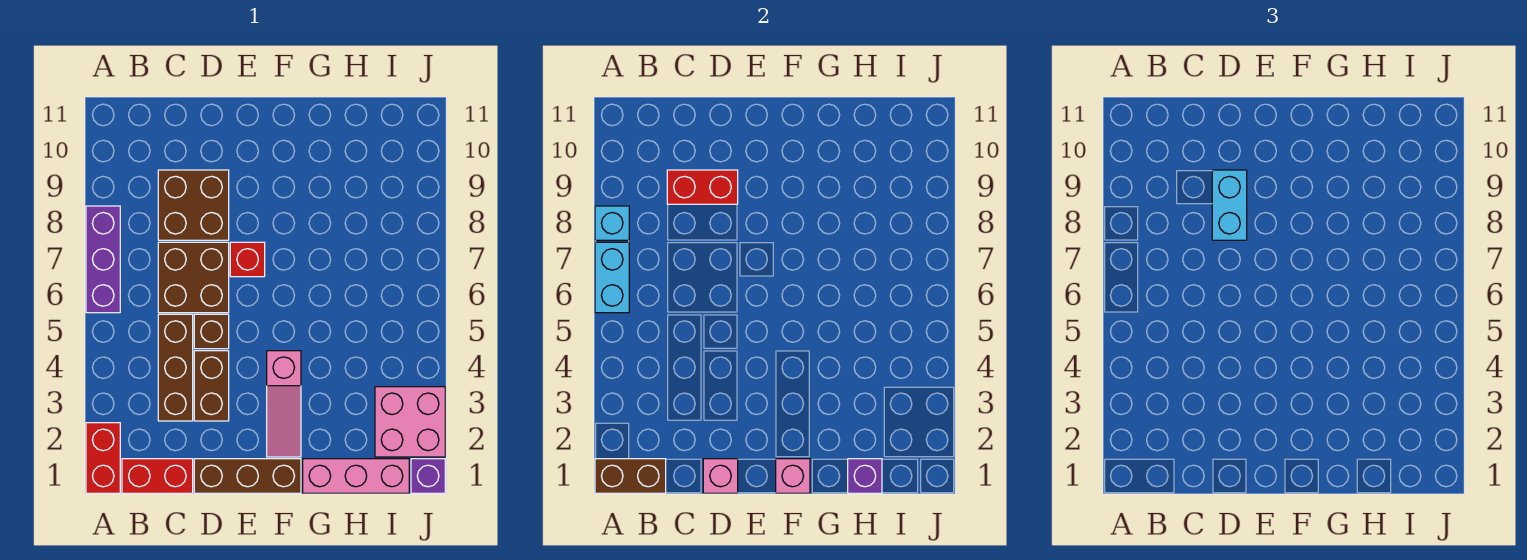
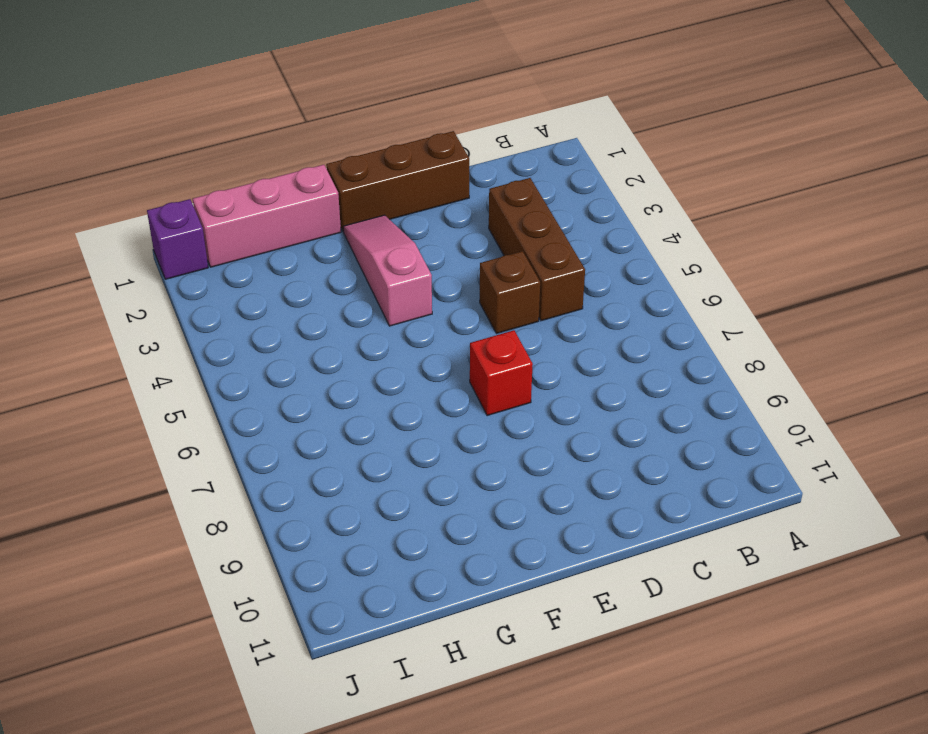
none -> red 1x2 brick [86,423,120,493]
none -> purple 1x3 brick [86,206,120,313]
none -> red 1x2 brick [122,459,193,493]

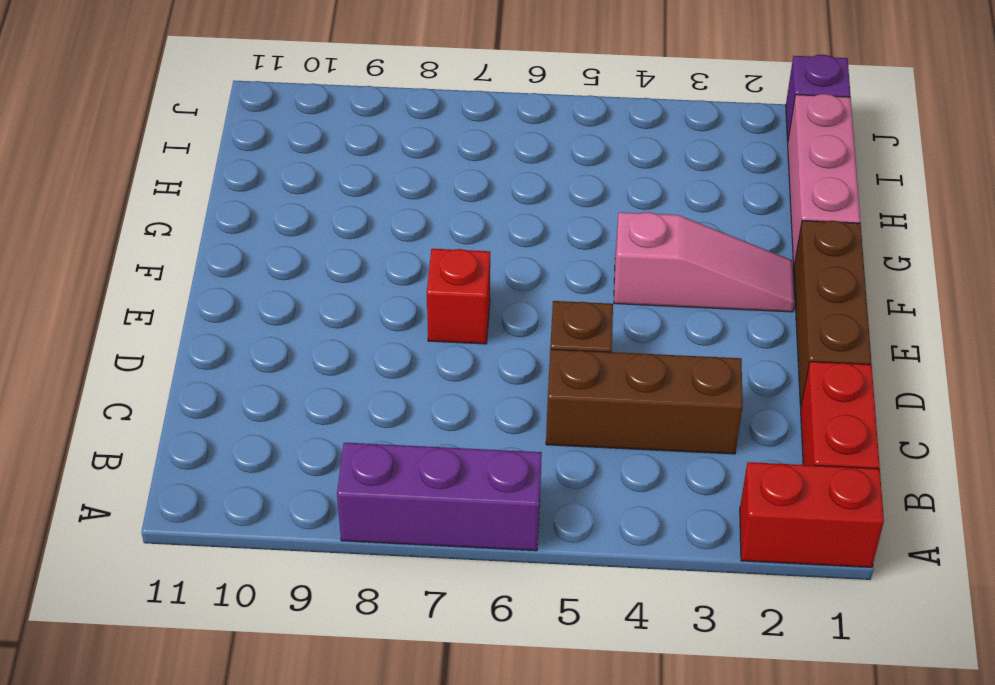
none -> brown 2x2 brick [158,242,229,313]
none -> brown 2x2 brick [158,170,229,240]
none -> brown 1x2 brick [194,351,229,421]

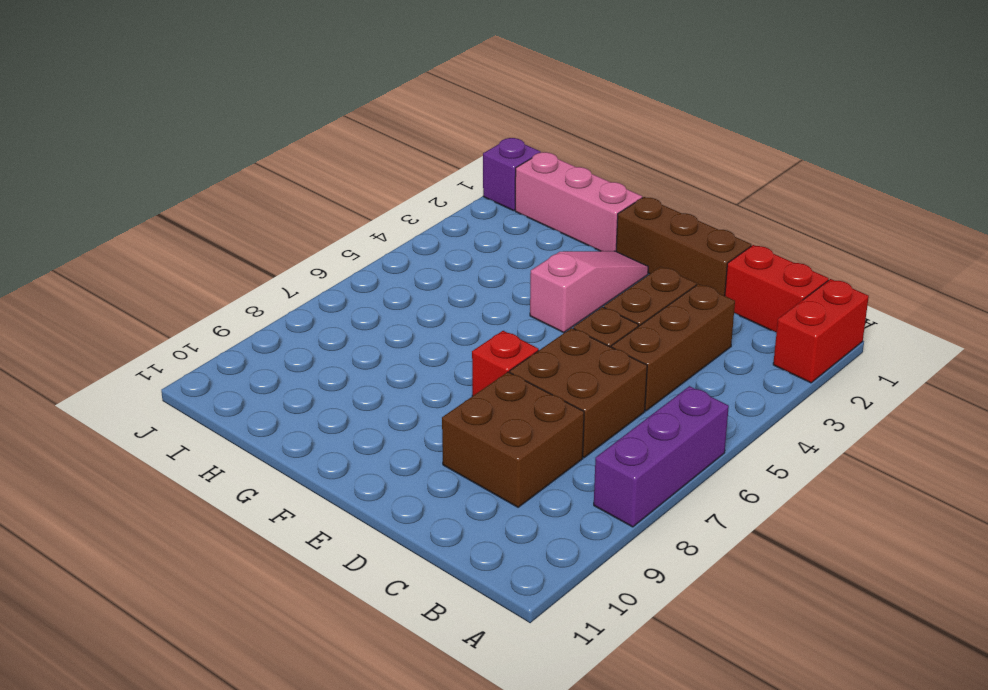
none -> pink 2x2 brick [375,387,445,457]
none -> brown 1x2 brick [595,459,666,493]
none -> cyan 1x2 brick [595,242,629,313]

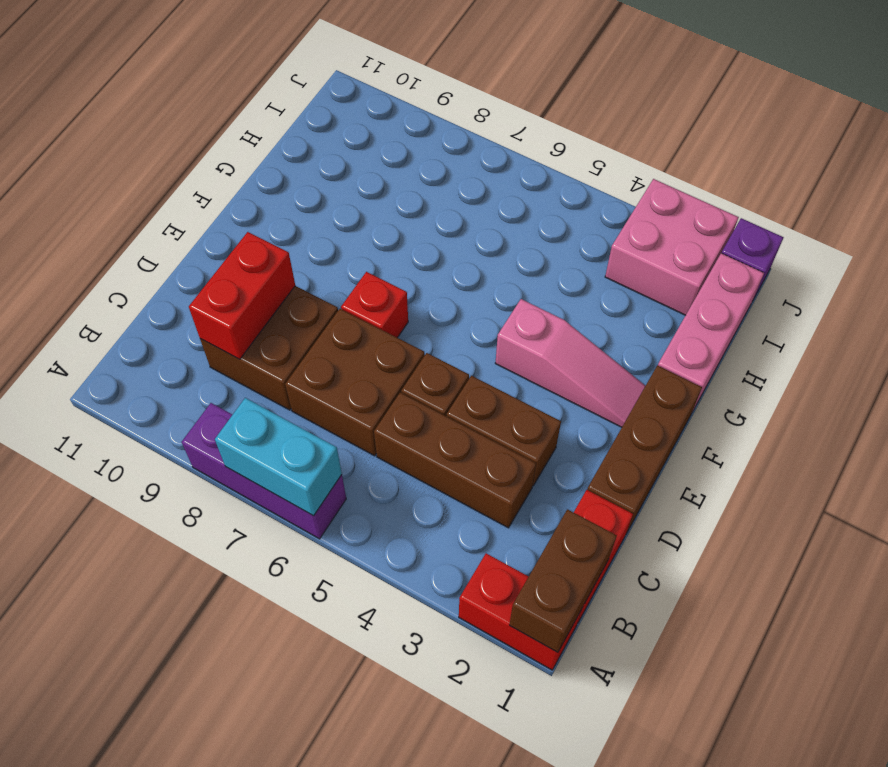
none -> cyan 1x1 brick [595,206,629,240]
none -> pink 1x1 brick [703,459,738,493]
none -> pink 1x1 brick [776,459,810,493]

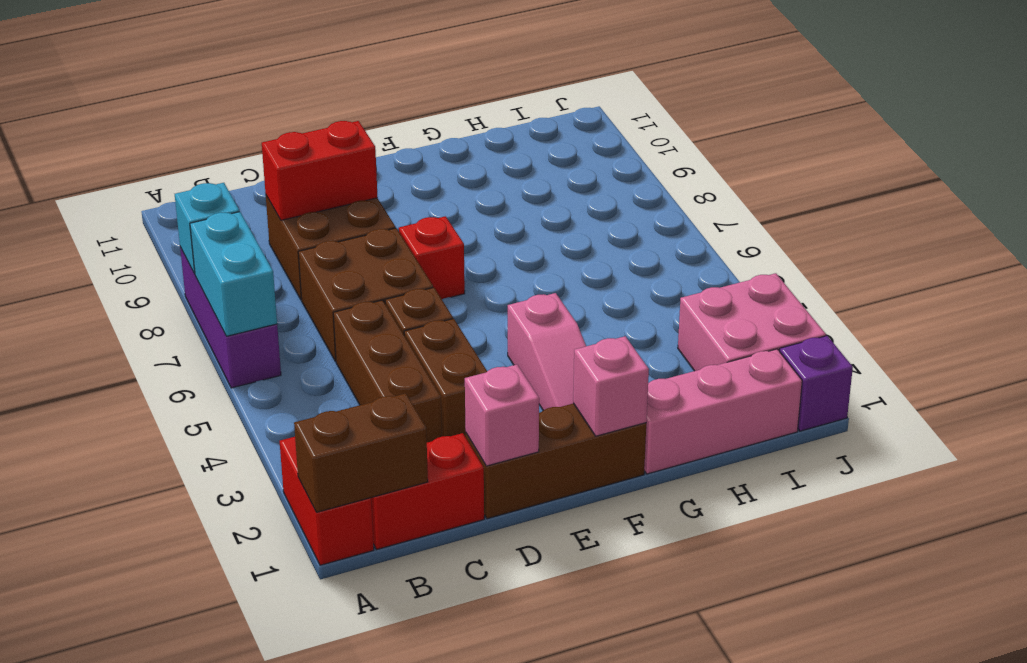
none -> purple 1x1 brick [848,459,882,493]
none -> cyan 1x2 brick [1212,170,1247,240]

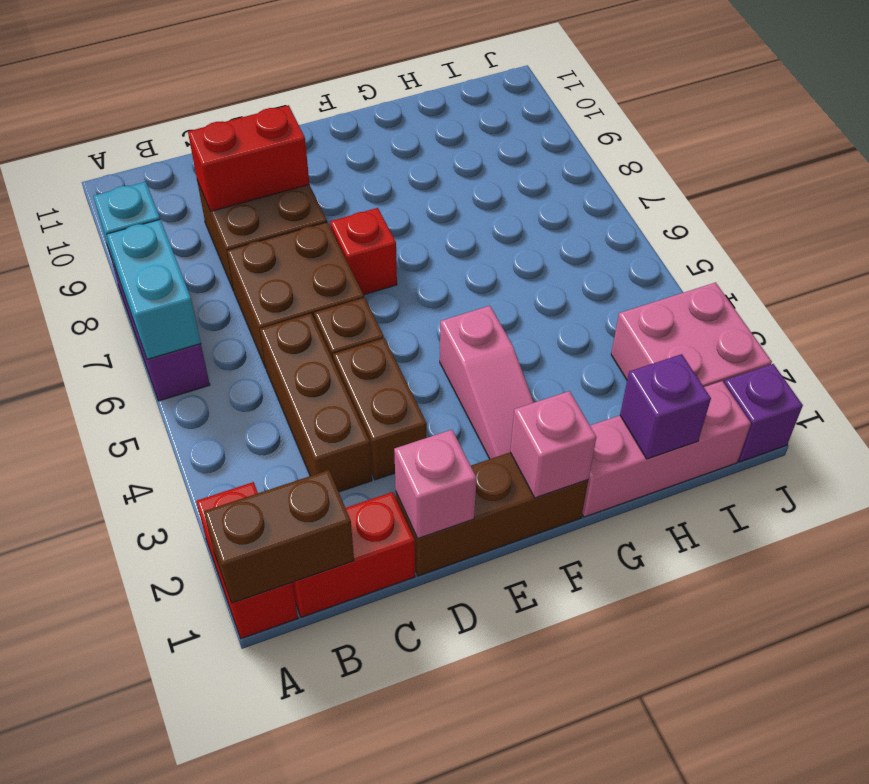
none -> cyan 1x2 brick [1212,170,1247,240]

